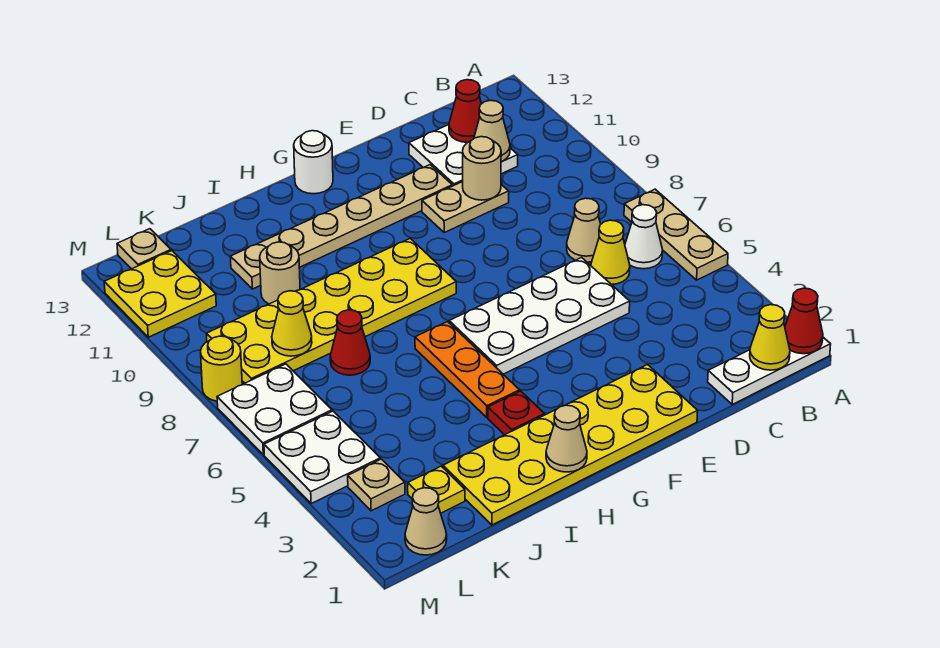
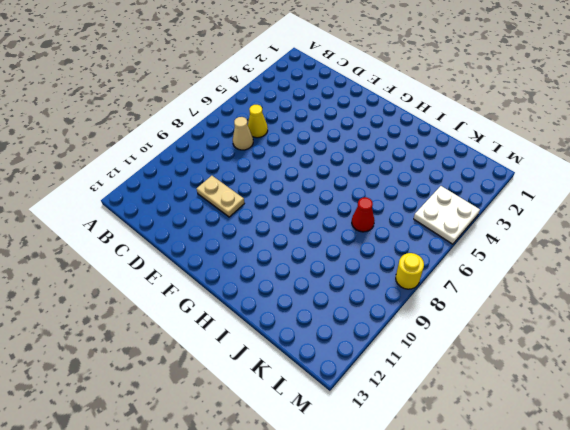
none -> white 1x3 plate [708,337,831,404]
none -> tan 1x3 plate [624,189,728,280]
none -> white 1x1 cone [625,205,663,269]
none -> white 2x2 plate [409,125,518,186]

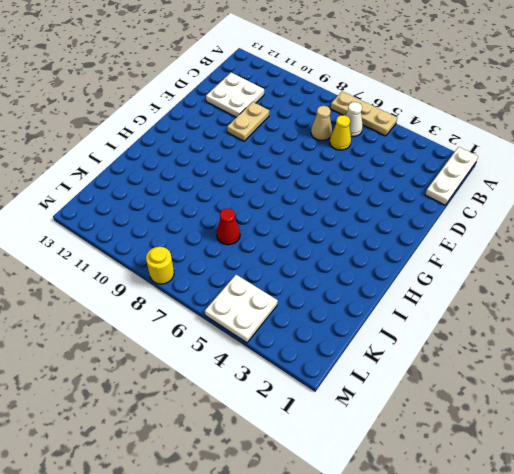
none -> white 2x4 plate [449,258,630,374]
none -> yellow 2x6 plate [443,365,698,525]
none -> tan 1x6 plate [230,165,452,289]
none -> yellow 2x6 plate [206,238,456,383]

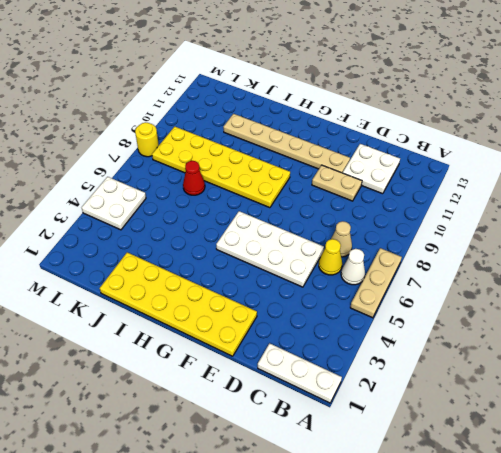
none -> white 1x1 round brick [294,131,333,194]
none -> red 1x1 plate [488,391,544,435]
none -> orange 1x3 plate [415,322,520,417]
none -> tan 1x1 round brick [260,242,300,304]

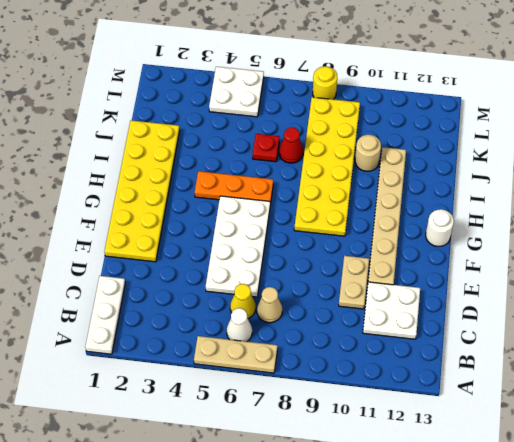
red 1x1 plate [253,134,280,162] -> red 1x1 plate moved to [488,391,544,435]
none -> yellow 1x1 plate [408,466,465,513]
none -> tan 1x1 cone [405,488,447,555]
none -> tan 1x1 plate [348,459,405,511]
none -> white 2x2 plate [217,364,332,455]

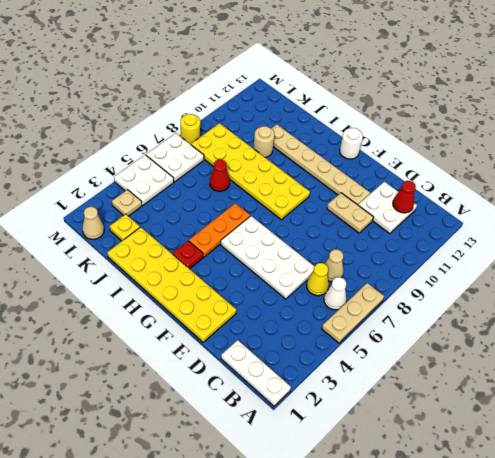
none -> yellow 2x2 plate [104,251,216,337]
none -> tan 1x1 plate [117,229,171,269]
none -> red 1x1 cone [785,288,823,354]
none -> yellow 1x1 cone [750,305,790,370]

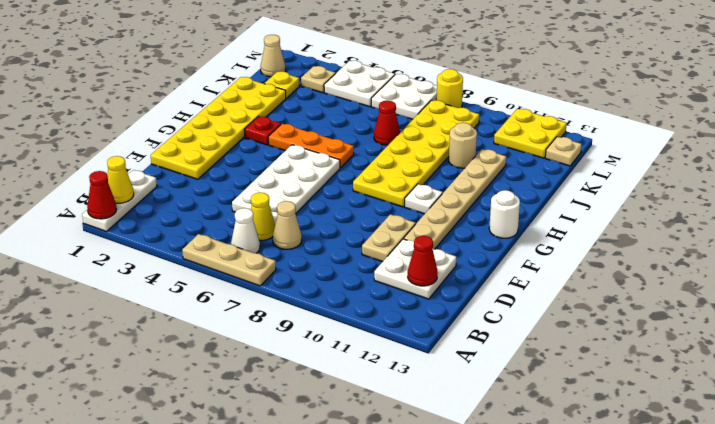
white 1x1 plate [405,184,443,214] -> none
none -> tan 1x1 cone [474,100,510,162]
none -> tan 1x1 round brick [463,137,501,200]
none -> tan 1x1 cone [546,405,587,472]
none -> yellow 1x1 cone [272,291,312,356]

